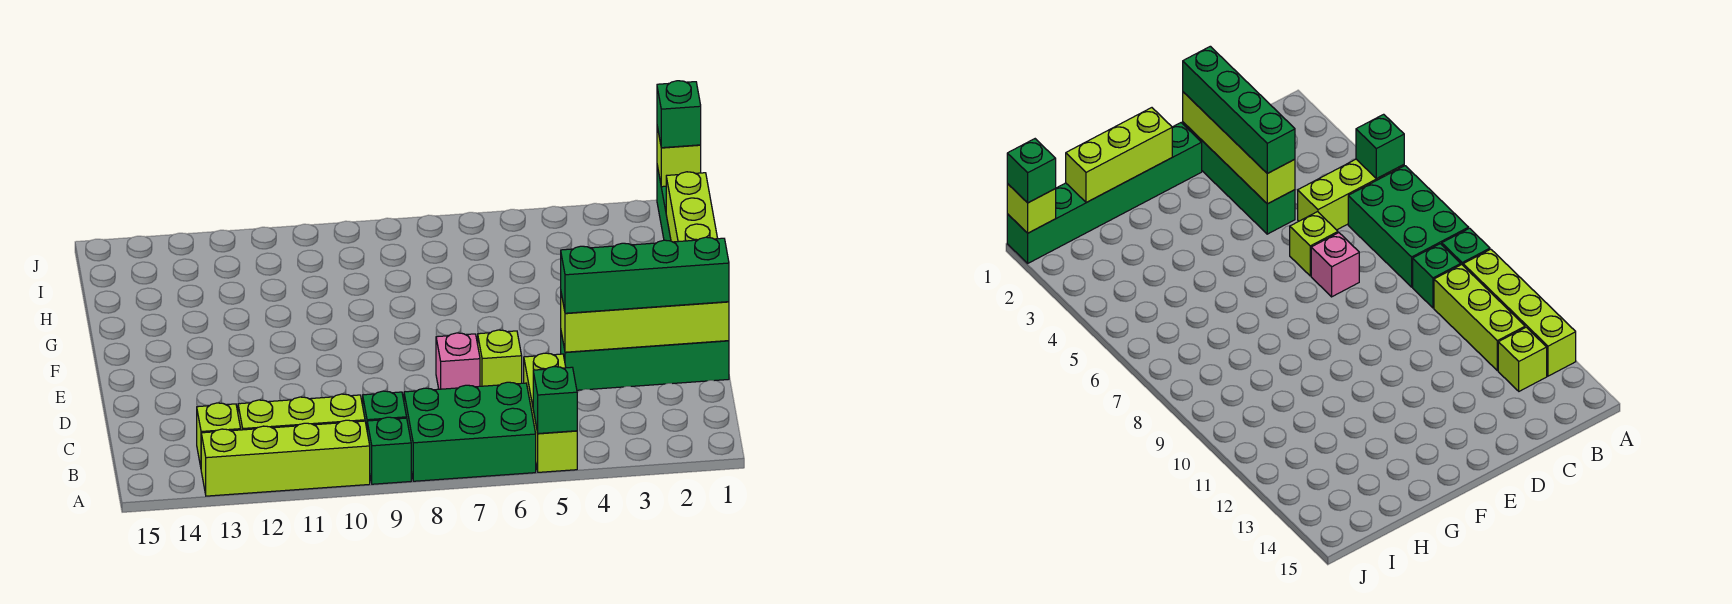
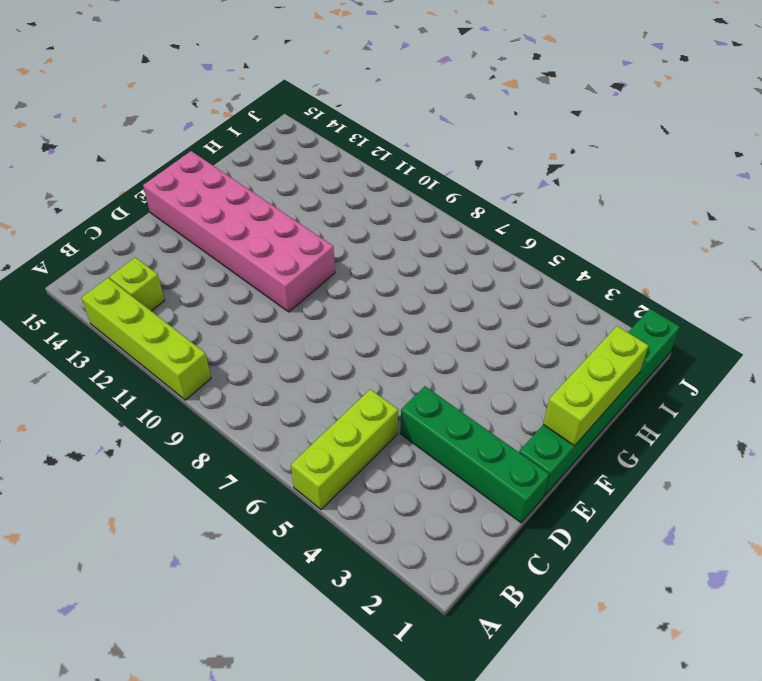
pink 2x6 brick [143,151,335,312] -> none
none -> green 2x3 brick [404,382,536,481]
none -> green 1x1 brick [367,417,411,484]
none -> green 1x1 brick [363,391,407,428]

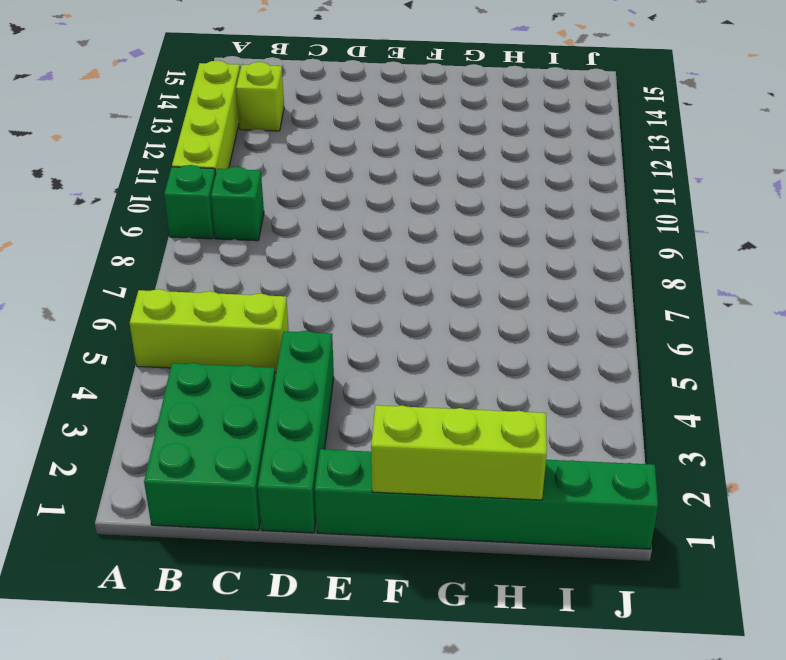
green 2x3 brick [144,363,275,530] -> green 2x3 brick moved to [404,382,536,481]
none -> lime 1x3 brick [238,394,365,430]
none -> lime 1x1 brick [478,330,522,386]
none -> pink 1x1 brick [436,333,480,389]

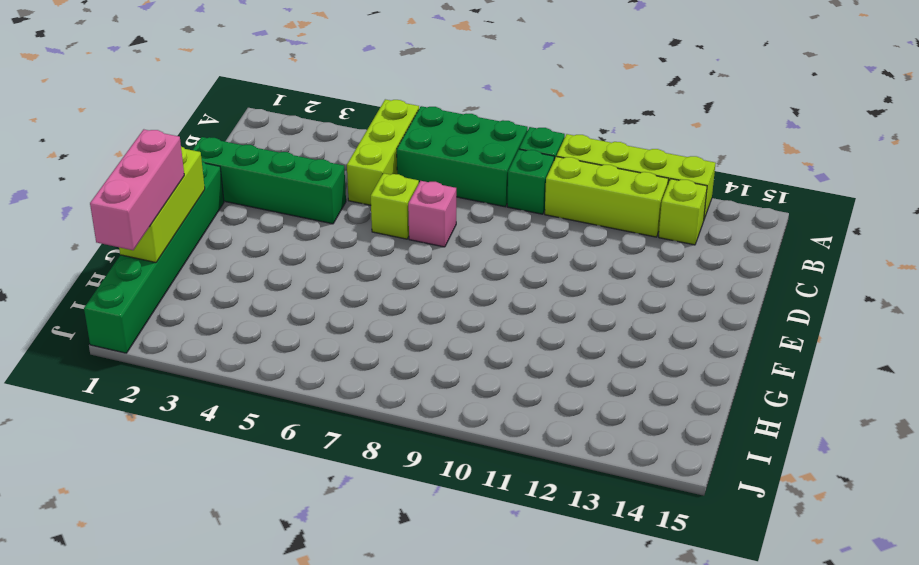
pink 1x3 brick [90,129,184,250] -> none
none -> green 1x1 brick [533,367,577,434]
none -> lime 1x4 brick [561,294,729,352]
none -> lime 1x1 brick [657,127,701,187]

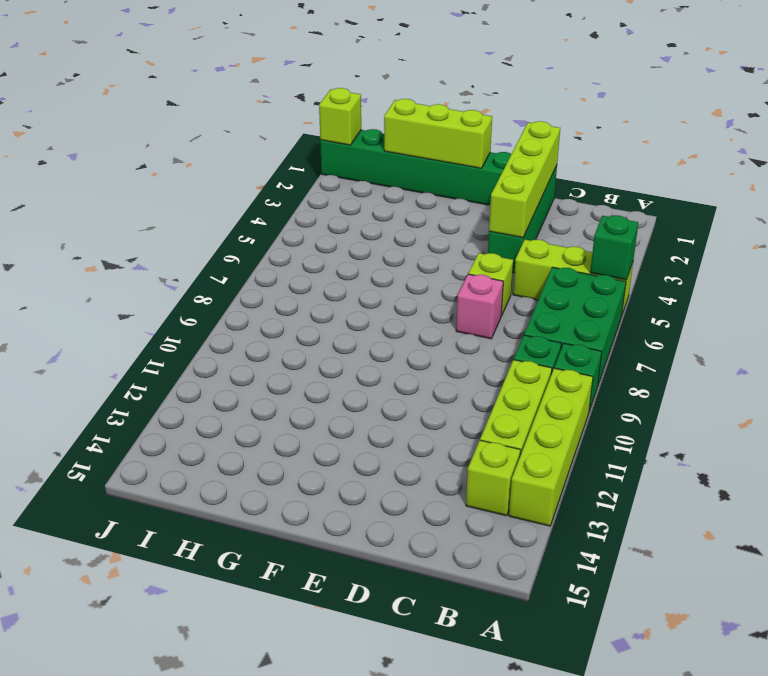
none -> green 1x4 brick [561,237,729,313]
none -> green 1x1 brick [657,81,701,148]

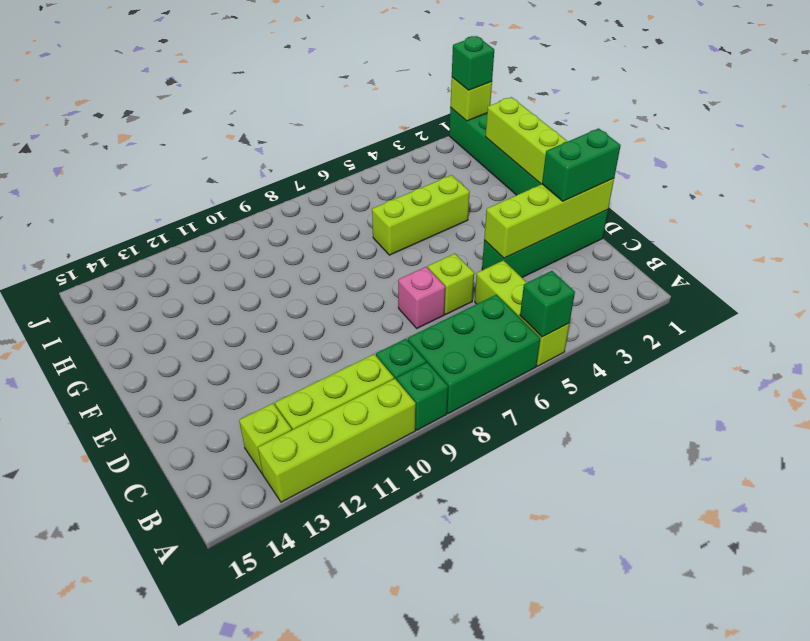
green 1x2 brick [542,128,621,201] -> green 1x4 brick [561,237,729,313]
lime 1x3 brick [372,175,470,255] -> none

